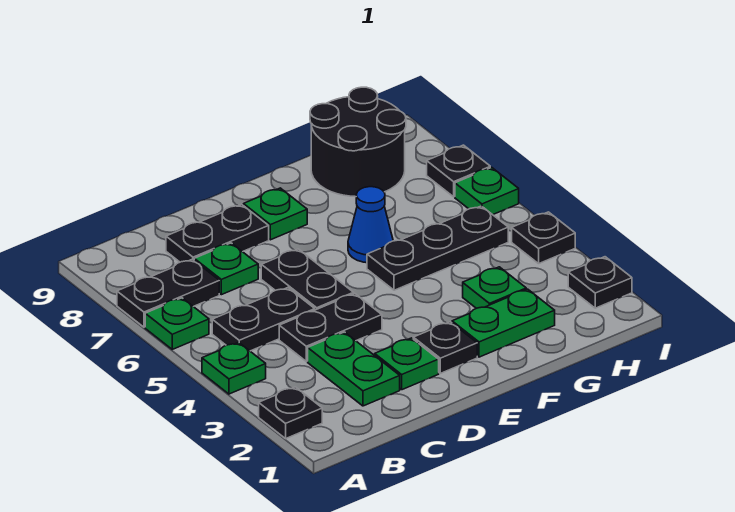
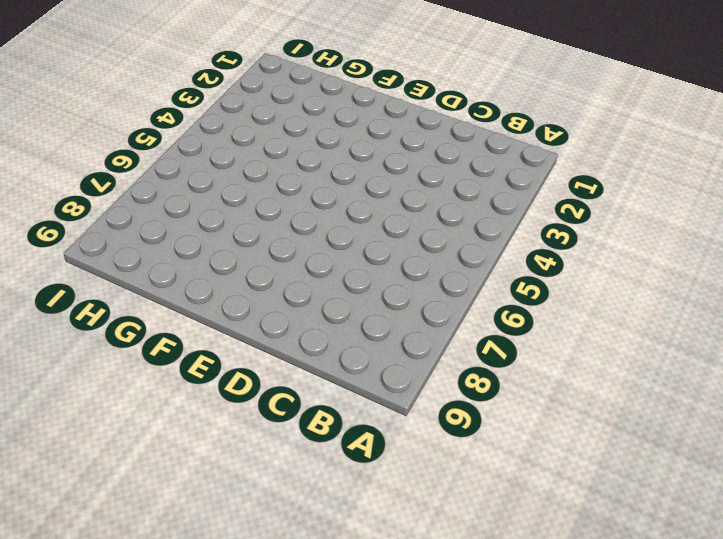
none -> black 1x1 plate [259,387,322,439]
none -> green 1x1 plate [202,342,266,394]
none -> green 1x1 plate [145,298,209,349]

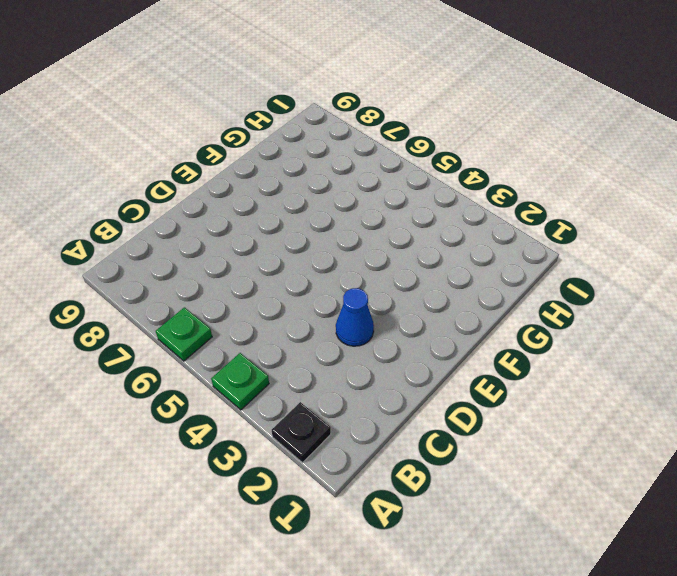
blue 1x1 cone [336,288,374,346] -> blue 1x1 cone moved to [348,187,393,263]
none -> black 1x2 plate [117,259,219,327]
none -> black 1x2 plate [212,288,315,351]
none -> green 1x2 plate [308,332,400,406]

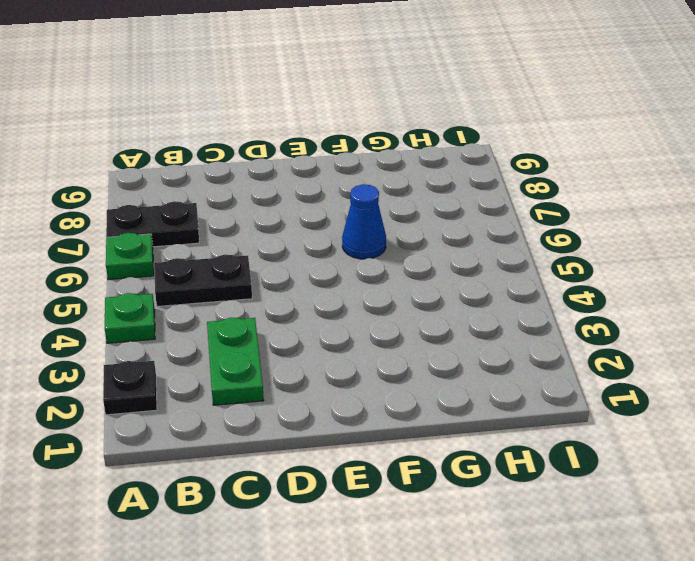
none -> black 1x2 plate [279,294,382,361]
none -> green 1x1 plate [194,243,258,295]
none -> black 1x2 plate [166,204,269,262]

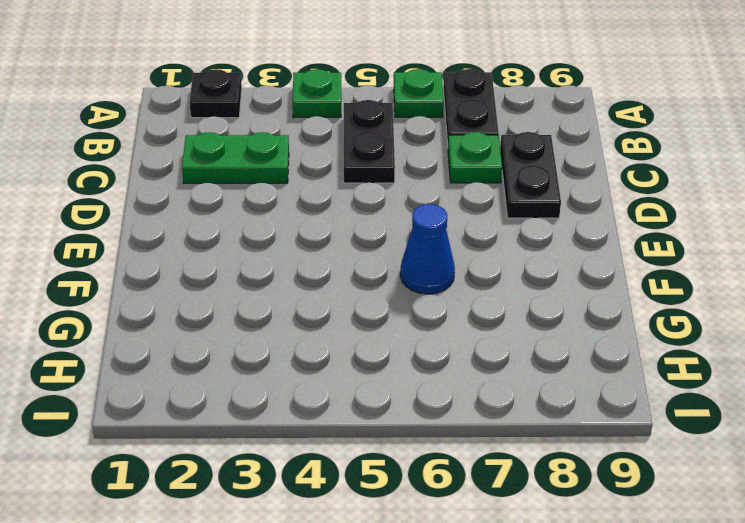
none -> black 1x2 plate [279,294,382,361]
none -> green 1x1 plate [375,338,439,390]
none -> black 1x2 plate [261,249,354,310]

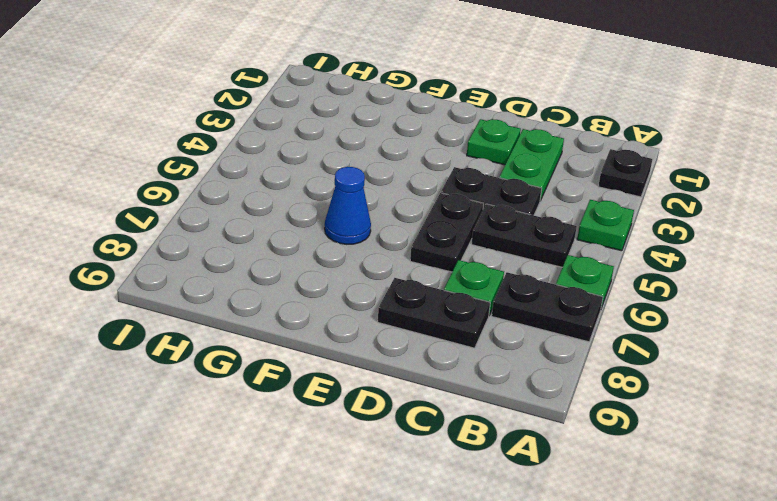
none -> black 1x1 plate [413,322,477,373]
none -> green 1x1 plate [243,188,307,240]
none -> green 1x2 plate [452,289,555,357]

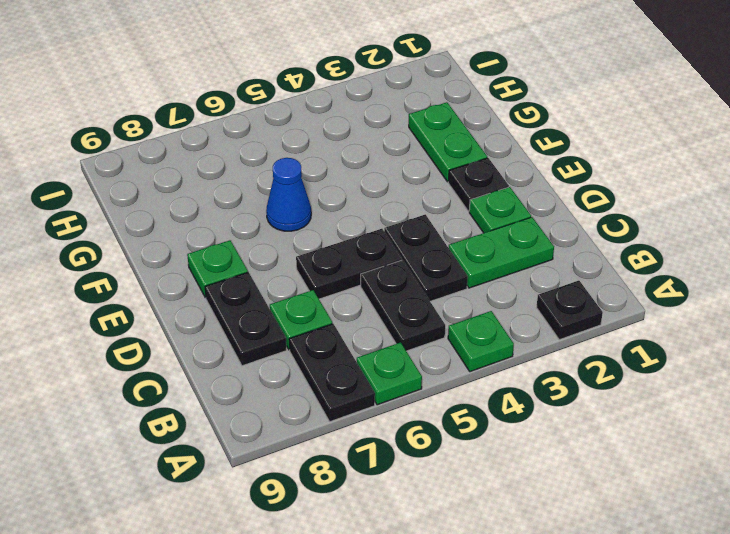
none -> black 1x3 plate [367,206,508,290]
none -> green 1x1 plate [463,267,526,308]
none -> black 2x2 round brick [310,87,406,197]

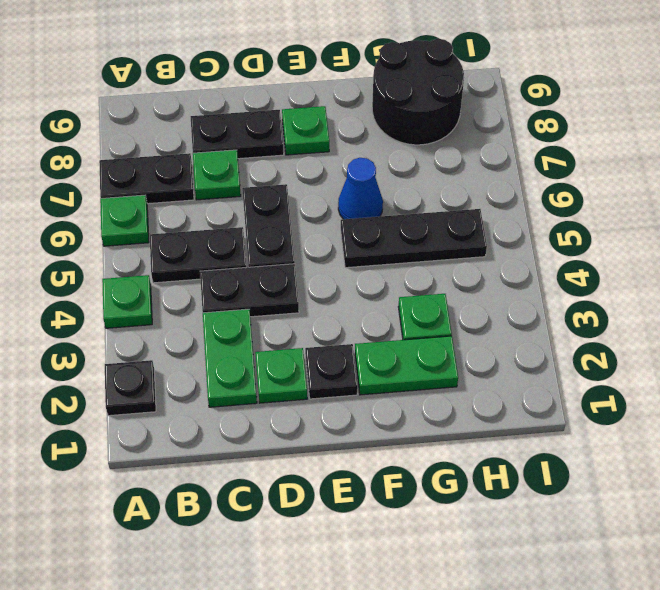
none -> black 1x1 plate [568,257,632,308]
none -> black 1x1 plate [512,212,575,264]
none -> green 1x1 plate [455,167,519,215]

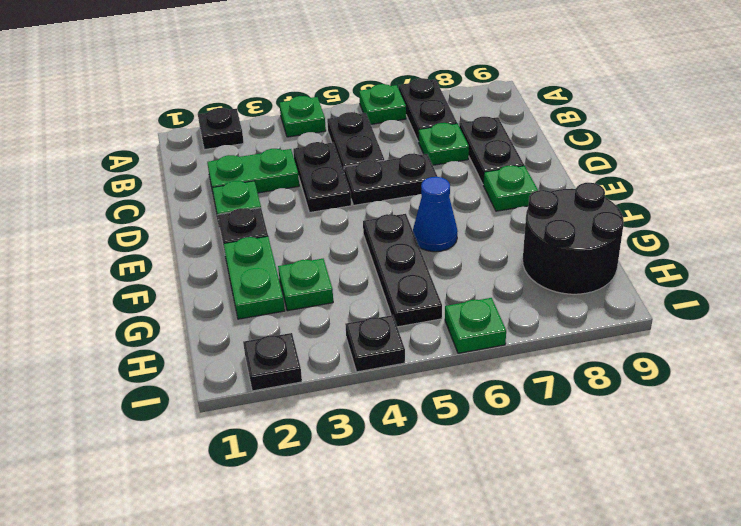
none -> black 1x1 plate [427,145,490,197]

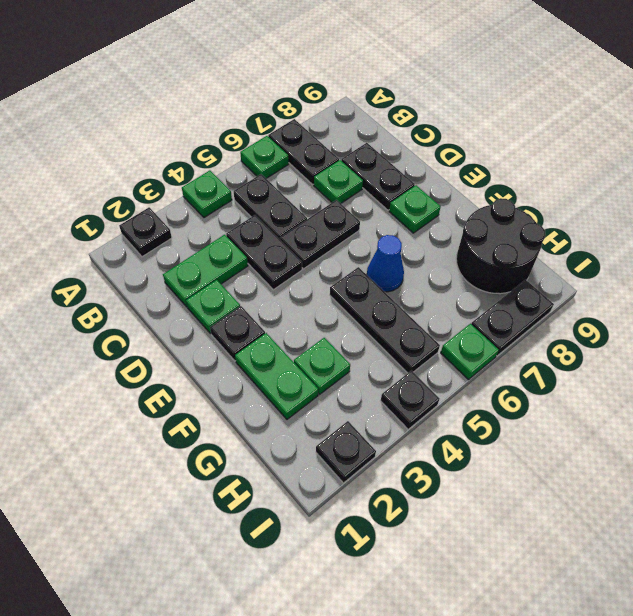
black 1x2 plate [471,280,554,356] -> black 1x1 plate [427,145,490,197]

